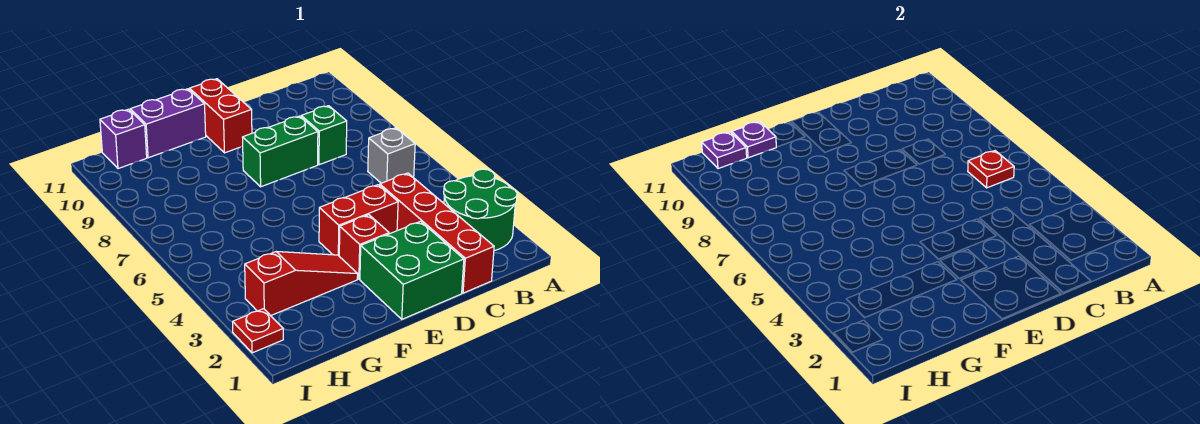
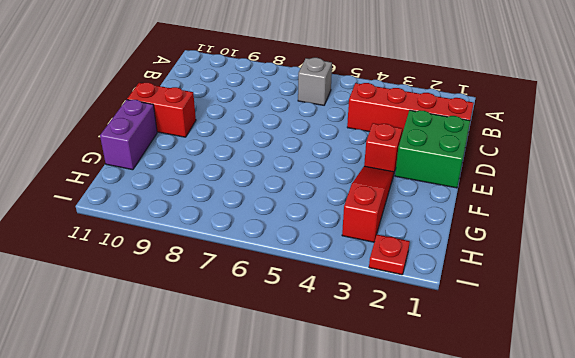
none -> green 2x2 round brick [444,169,517,251]
none -> green 1x1 brick [301,106,347,165]
none -> red 1x2 brick [319,185,398,256]

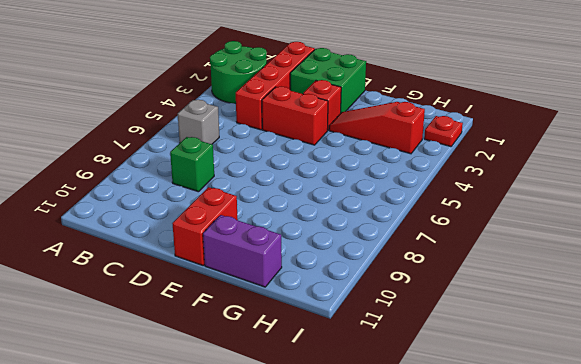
none -> green 1x2 brick [243,116,318,187]
none -> purple 1x1 brick [100,109,147,169]
none -> red 1x1 plate [968,151,1014,188]

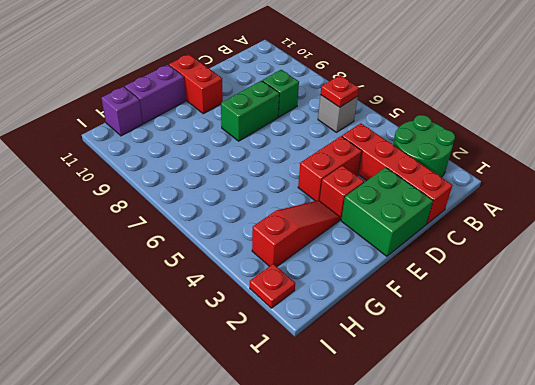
none -> purple 1x1 plate [732,122,776,158]
none -> purple 1x1 plate [702,132,747,169]

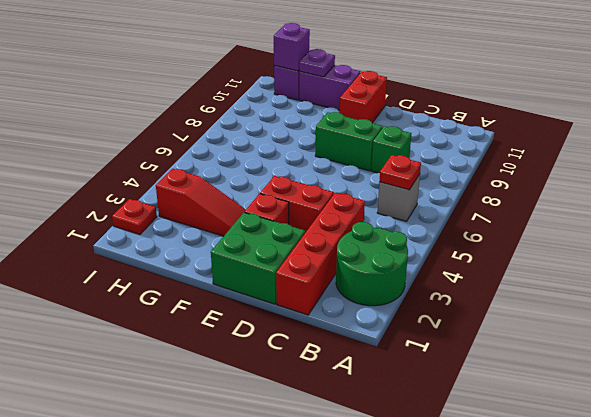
purple 1x1 brick [274,23,310,71] -> purple 1x1 plate [702,132,747,169]

